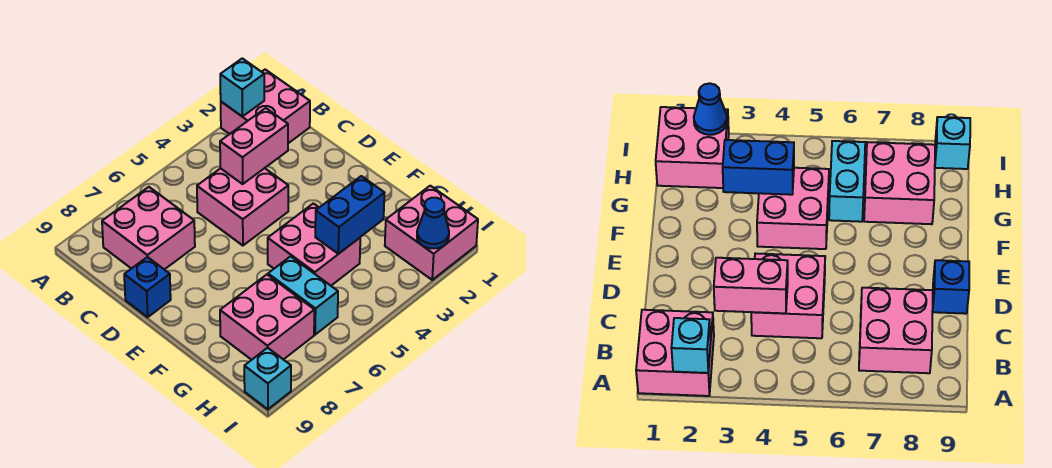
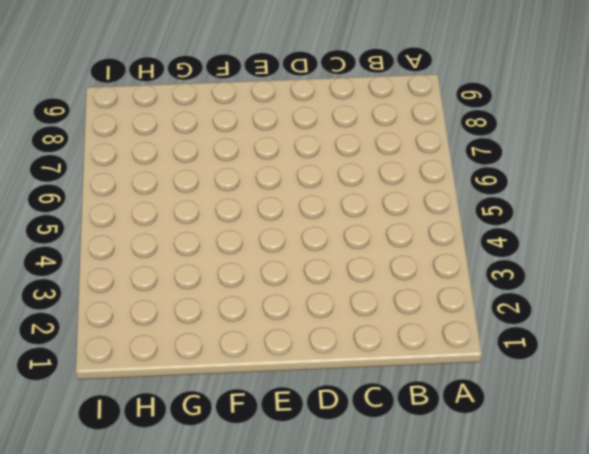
none -> pink 2x2 brick [221,70,310,143]
none -> pink 2x2 brick [102,187,195,270]
none -> pink 2x2 brick [197,168,288,246]

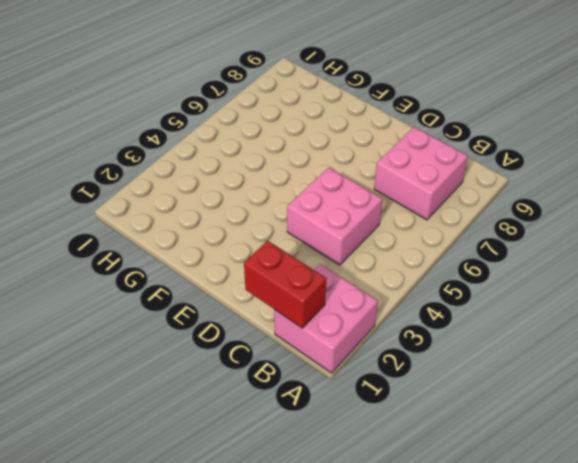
red 1x2 brick [244,241,326,328] -> none
none -> blue 1x1 brick [124,257,171,317]
none -> pink 2x2 brick [268,203,360,286]
none -> cyan 1x2 brick [268,256,338,335]

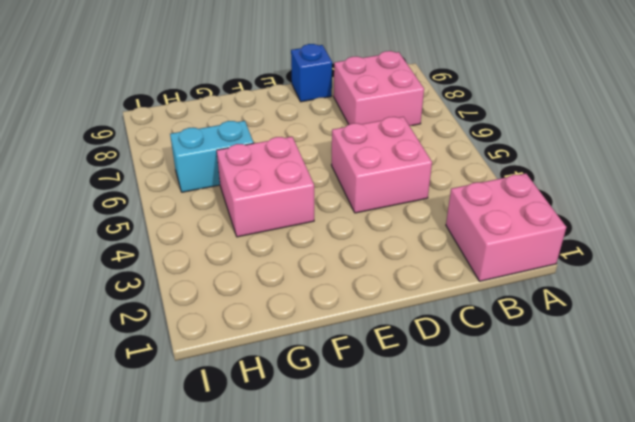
none -> pink 2x2 brick [220,275,314,360]
none -> pink 2x2 brick [385,186,478,280]
none -> cyan 1x1 brick [244,348,291,409]

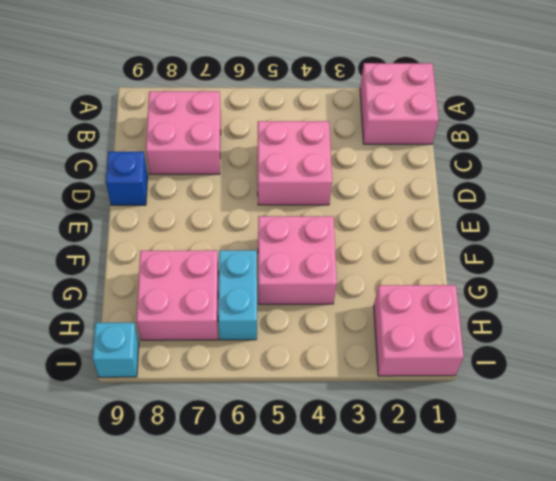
none -> cyan 1x1 brick [220,58,264,116]
none -> pink 1x2 brick [220,108,288,184]
none -> blue 1x2 brick [315,176,385,254]

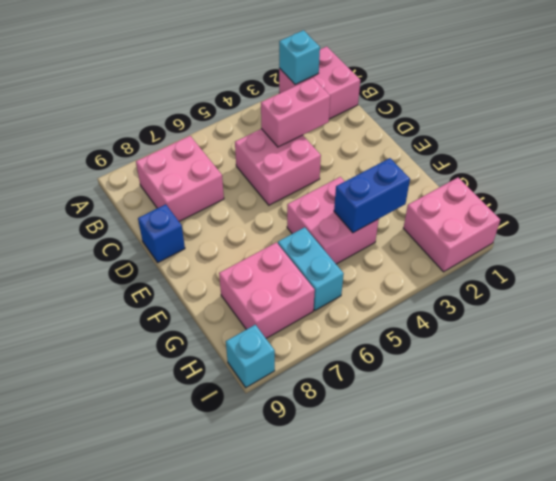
none -> blue 1x1 cone [417,198,449,248]

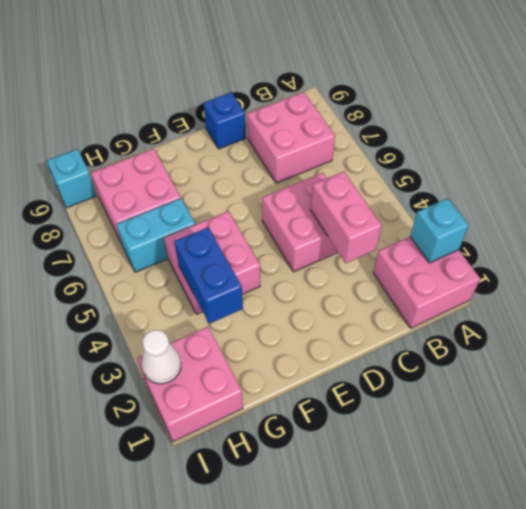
white 1x1 cone [142,330,181,384] -> blue 1x1 cone [417,198,449,248]

